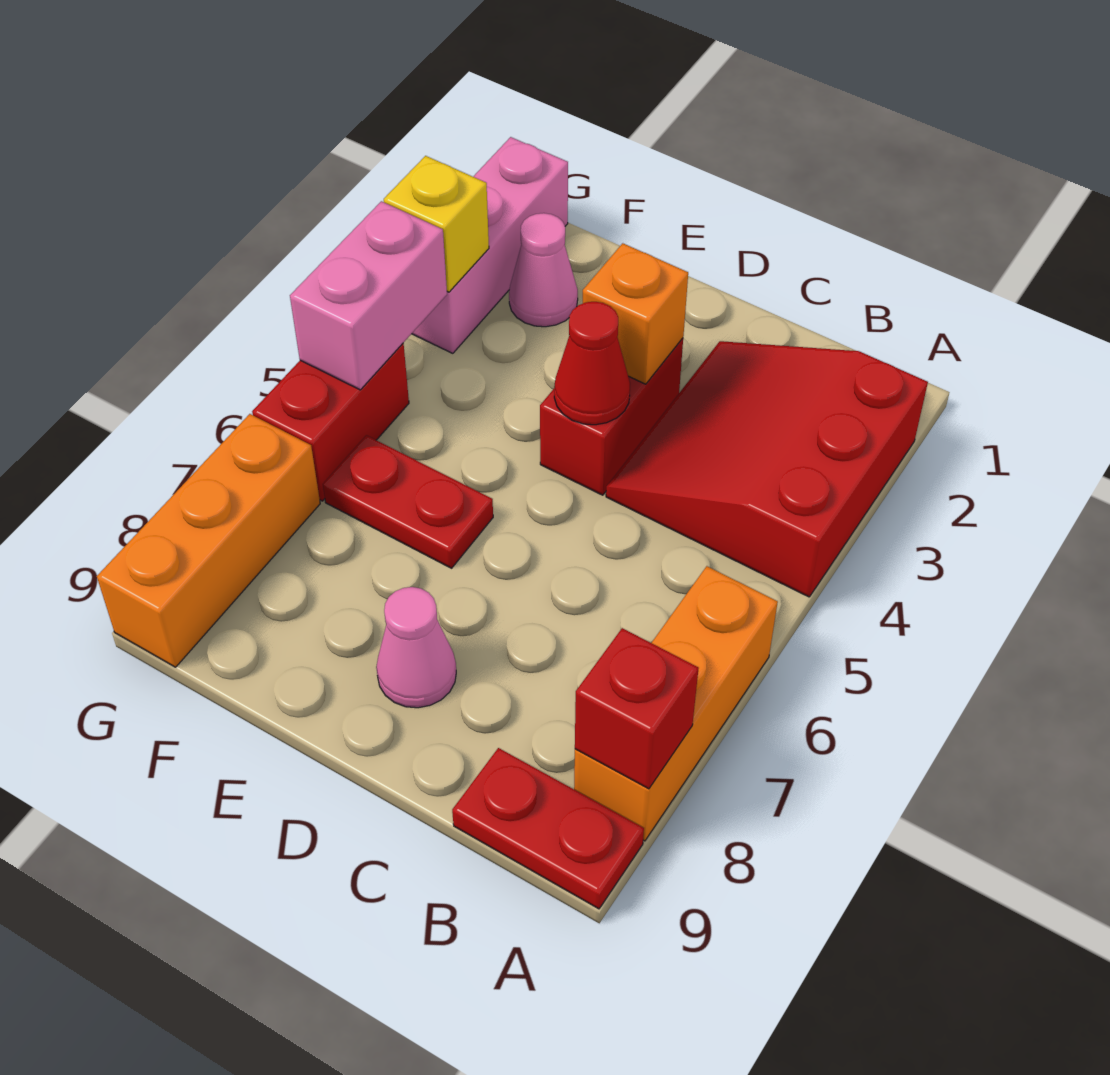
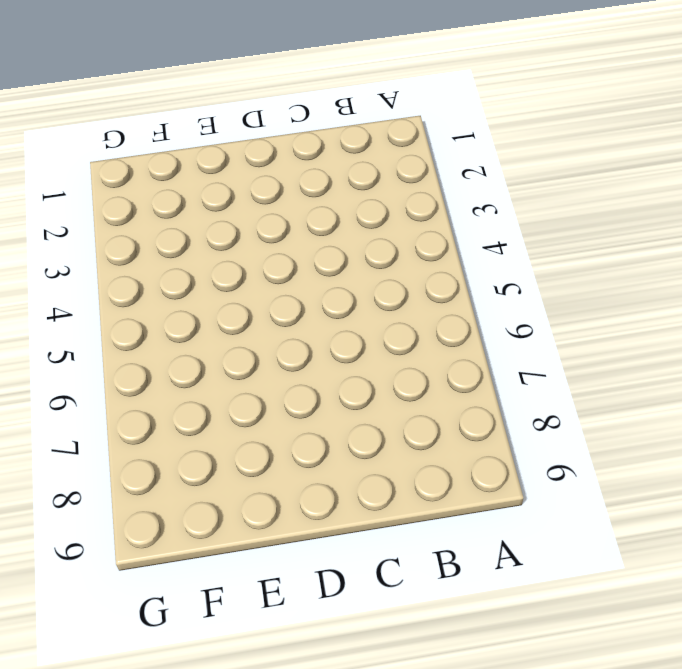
none -> red 3x3 slope [606,341,928,597]
none -> orange 1x3 brick [574,566,778,841]
none -> red 1x2 plate [452,748,644,909]

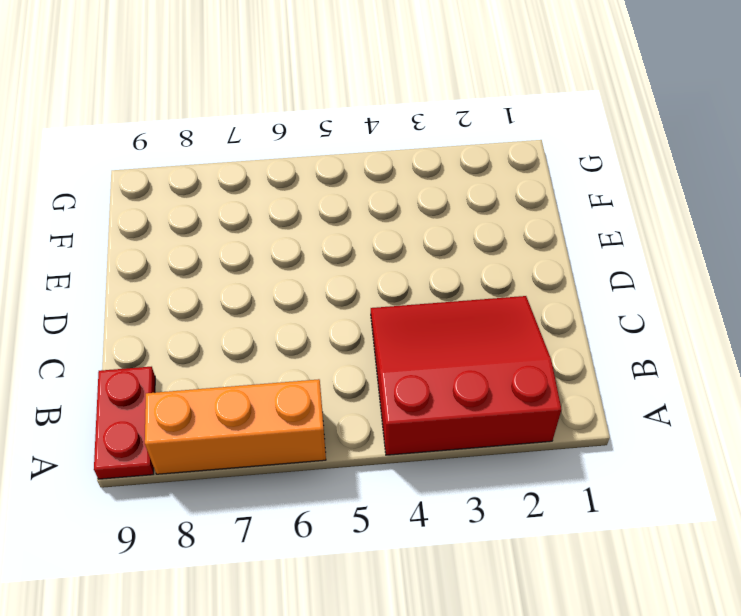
none -> red 1x2 brick [540,338,683,495]
none -> pink 1x1 cone [376,587,456,708]
none -> red 1x2 plate [323,435,493,568]

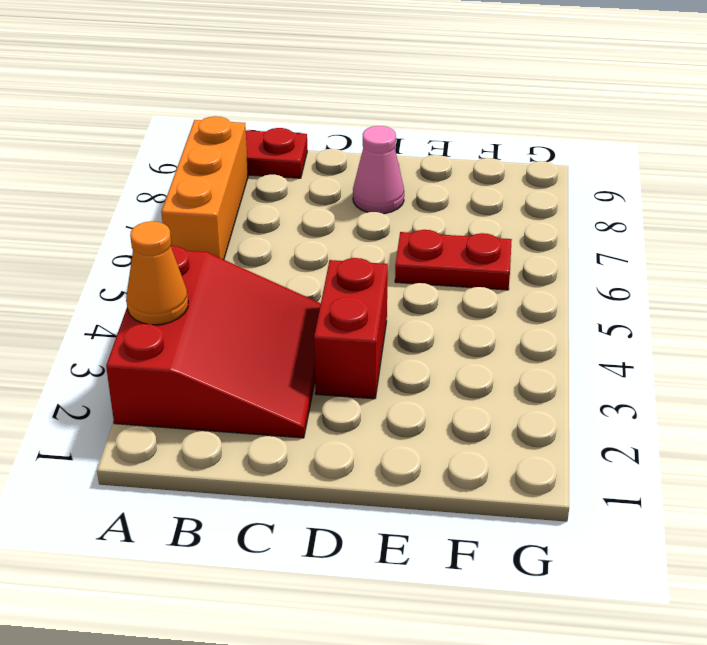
orange 1x1 cone [126,221,188,325] -> none
none -> pink 1x1 cone [509,213,578,327]
none -> pink 1x3 brick [412,137,568,353]
none -> red 1x2 brick [252,344,409,501]

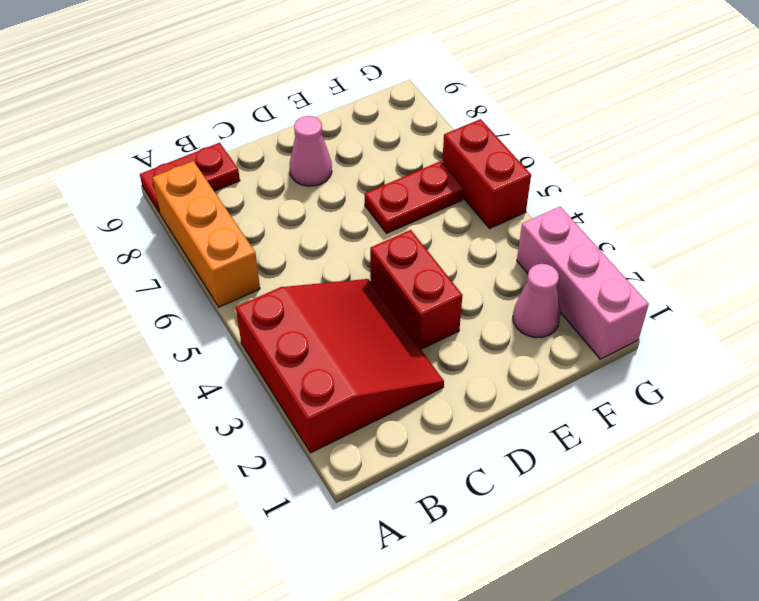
none -> orange 1x3 brick [97,414,320,667]
none -> red 1x1 brick [575,628,699,789]
none -> orange 1x1 brick [583,243,688,384]

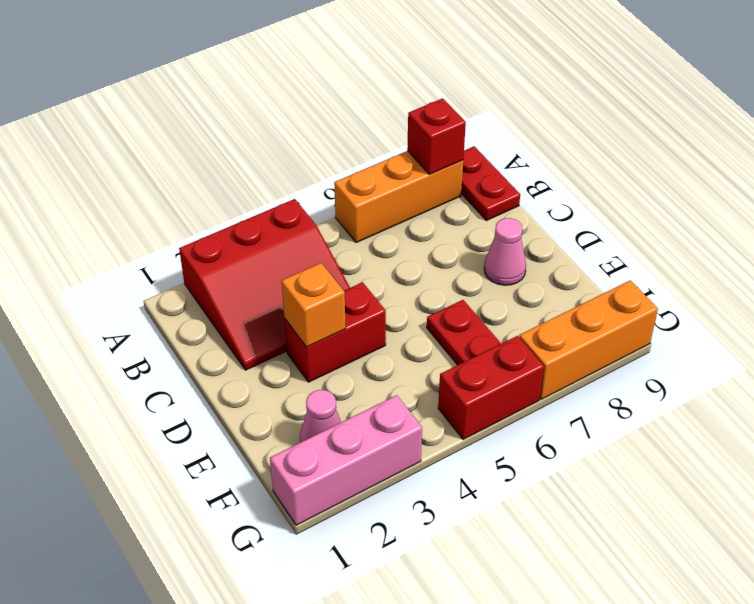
none -> red 1x1 cone [554,302,630,425]
none -> yellow 1x1 brick [384,156,489,292]
none -> pink 1x2 brick [290,201,447,390]

